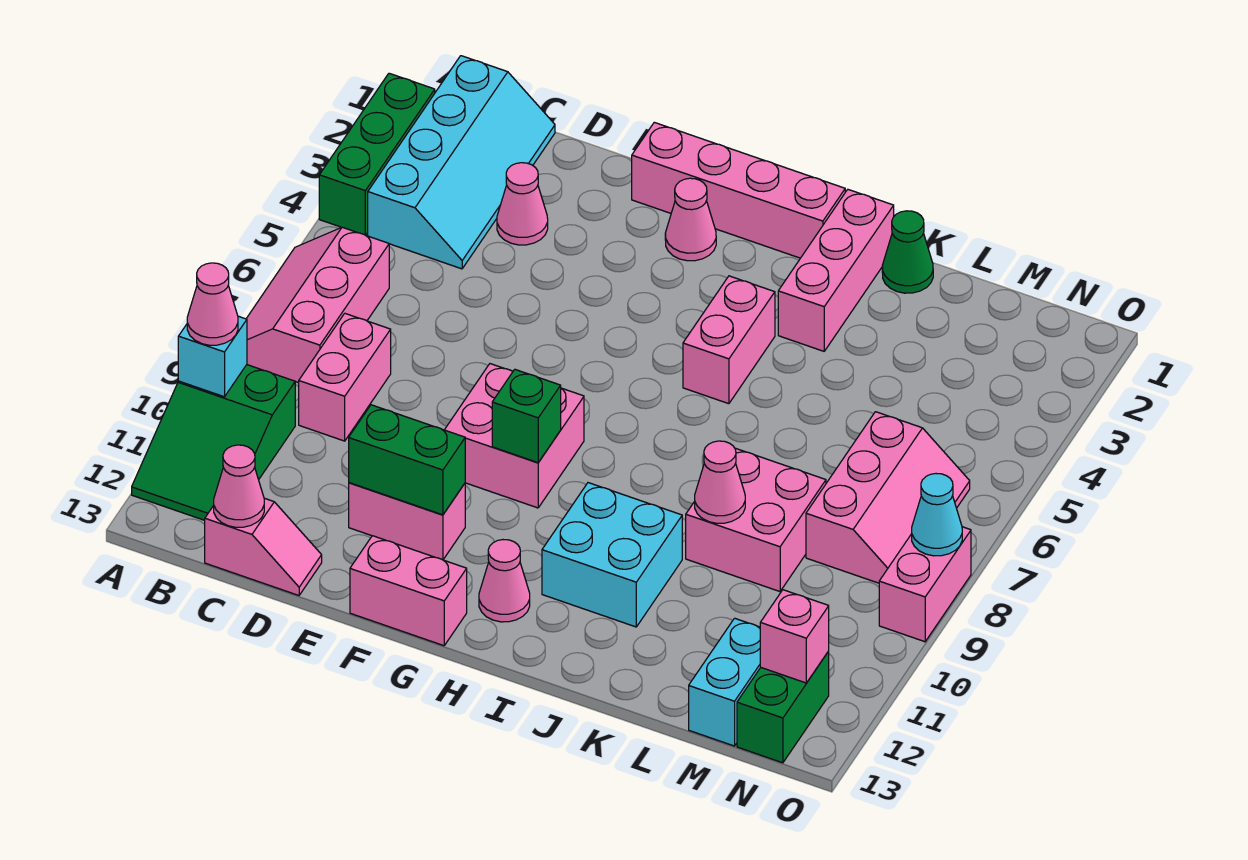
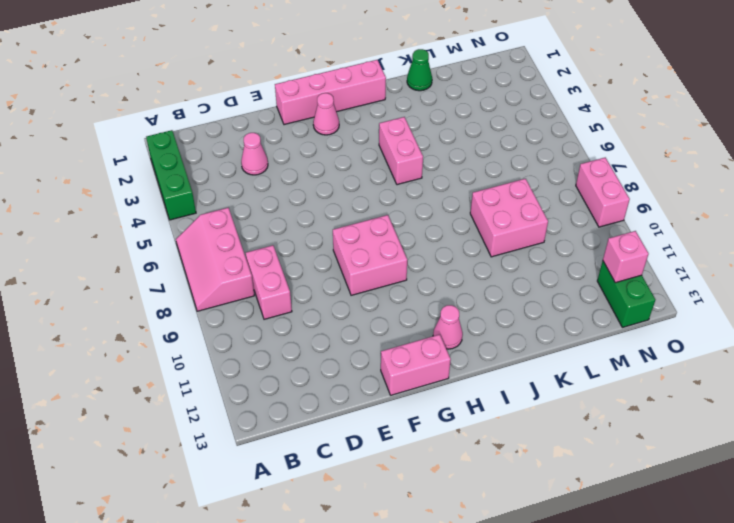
none -> green 2x3 slope [132,365,295,520]
none -> cyan 2x4 slope [368,56,555,269]
none -> pink 1x2 slope [205,498,322,595]
none -> pink 1x2 brick [349,483,465,560]

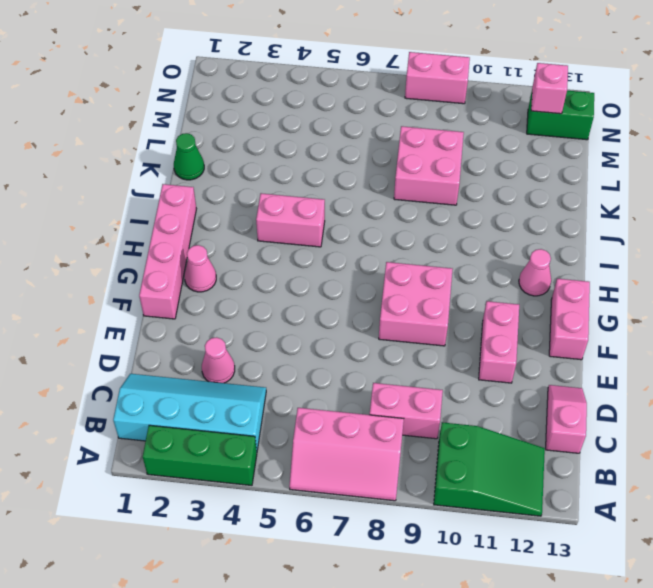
none -> cyan 2x2 brick [542,483,682,627]
none -> pink 1x3 brick [778,190,894,351]
none -> pink 2x3 slope [806,412,970,583]
none -> cyan 1x2 brick [689,618,761,746]

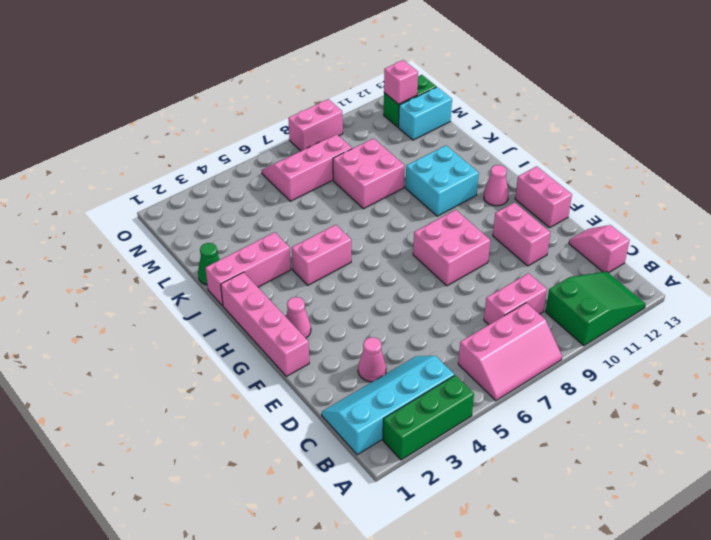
none -> cyan 1x1 brick [178,316,247,397]
none -> pink 1x1 cone [214,445,264,527]
none -> green 1x2 brick [349,405,465,515]
none -> green 1x1 brick [492,370,561,463]

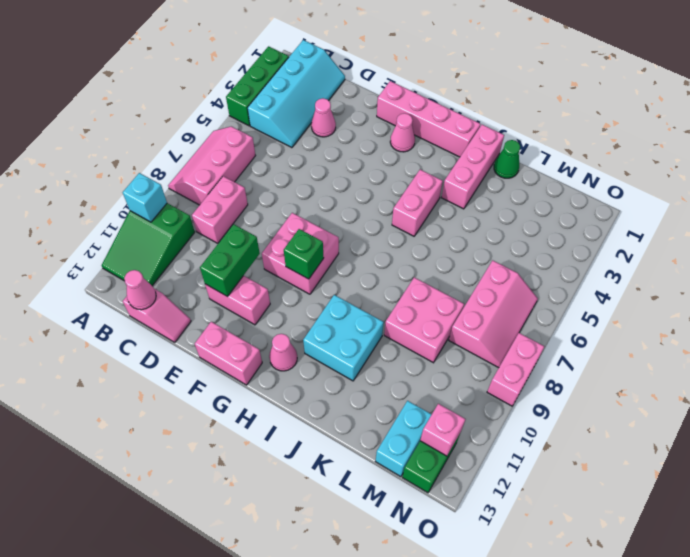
green 1x2 brick [200,224,260,297] -> green 1x2 brick turned to [349,405,465,515]
none -> pink 1x1 cone [695,441,745,523]
none -> cyan 1x1 cone [912,474,962,556]
none -> pink 1x1 cone [187,263,238,345]

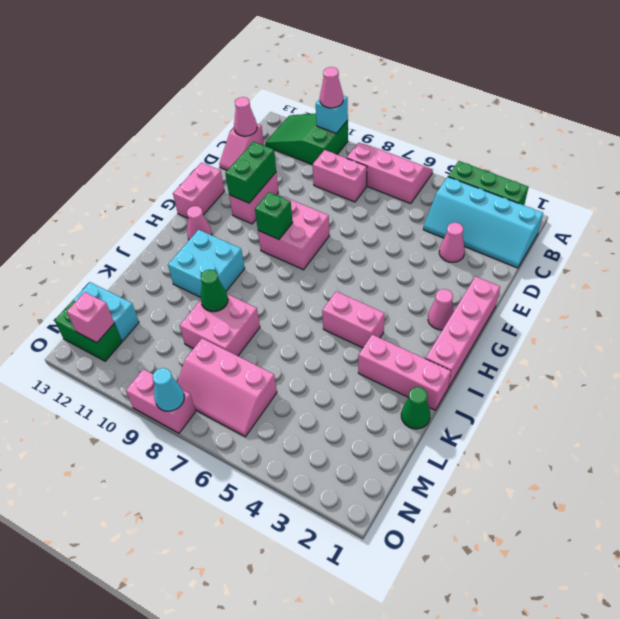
green 1x1 cone [201,270,228,312] -> pink 1x1 cone [695,441,745,523]

